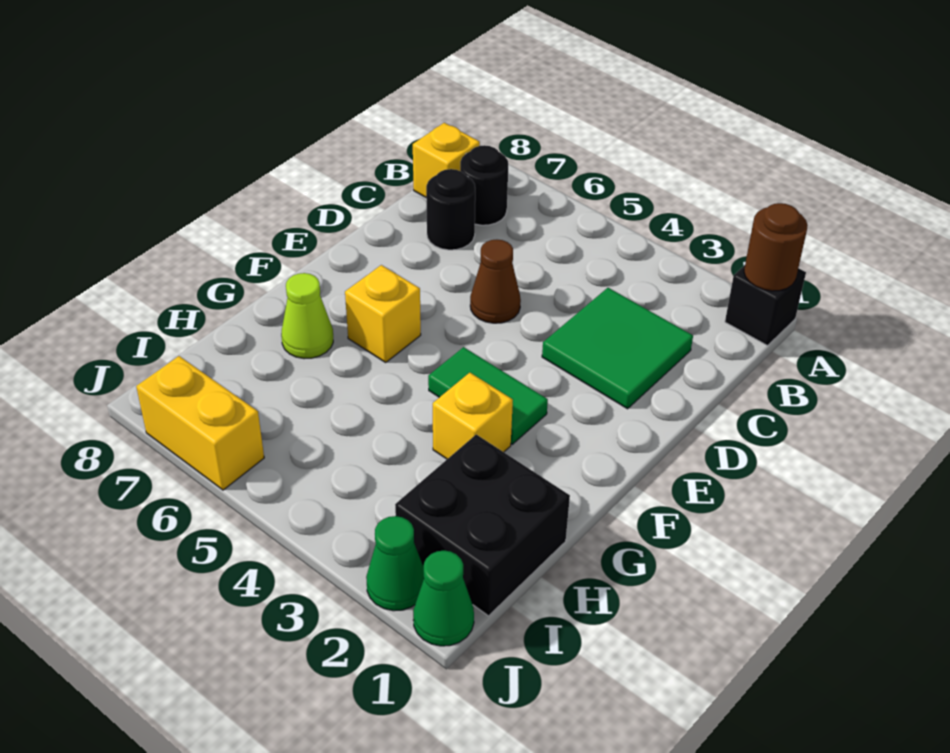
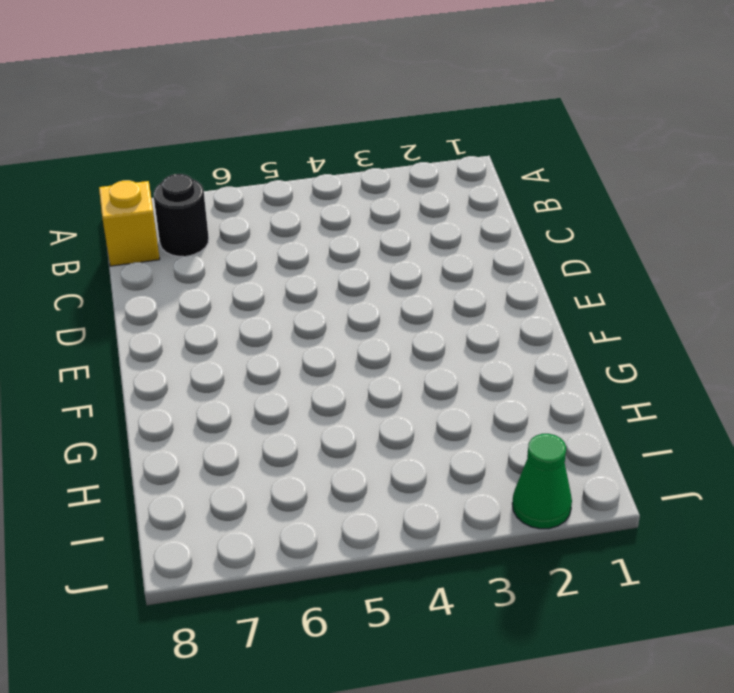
none -> black 1x1 brick [725,265,806,346]
none -> green 2x2 tile [542,288,693,409]
none -> black 1x1 round brick [426,169,475,250]

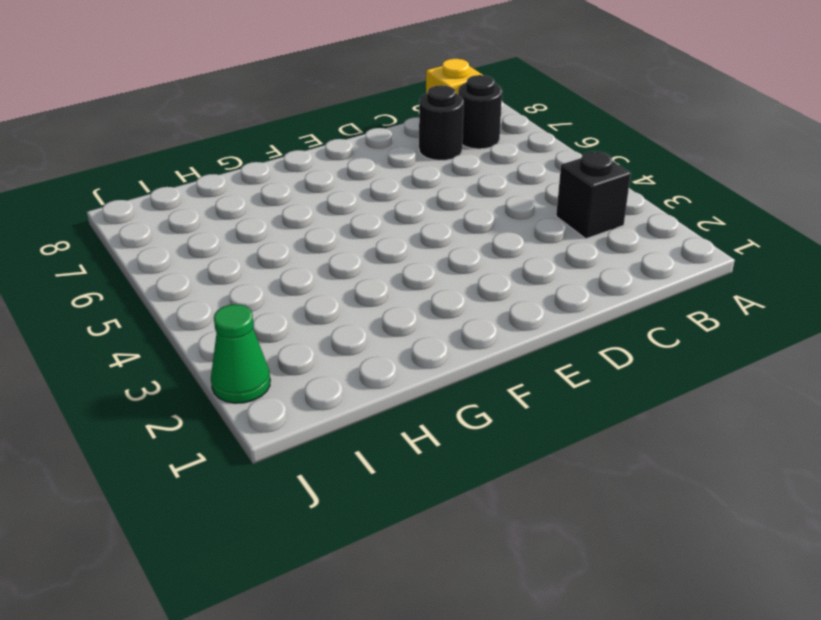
black 1x1 brick [556,151,631,239] -> black 1x1 brick moved to [725,265,806,346]
none -> green 2x2 tile [542,288,693,409]
none -> brown 1x1 cone [470,240,521,323]
none -> green 1x2 tile [428,347,548,444]

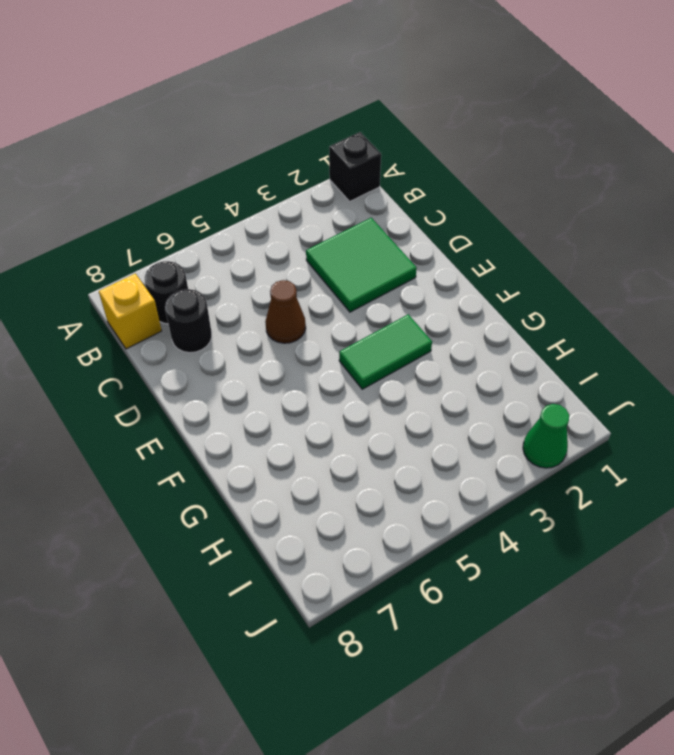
none -> yellow 1x1 brick [345,265,421,362]
none -> yellow 1x1 brick [433,373,513,459]
none -> lime 1x1 cone [281,273,333,359]

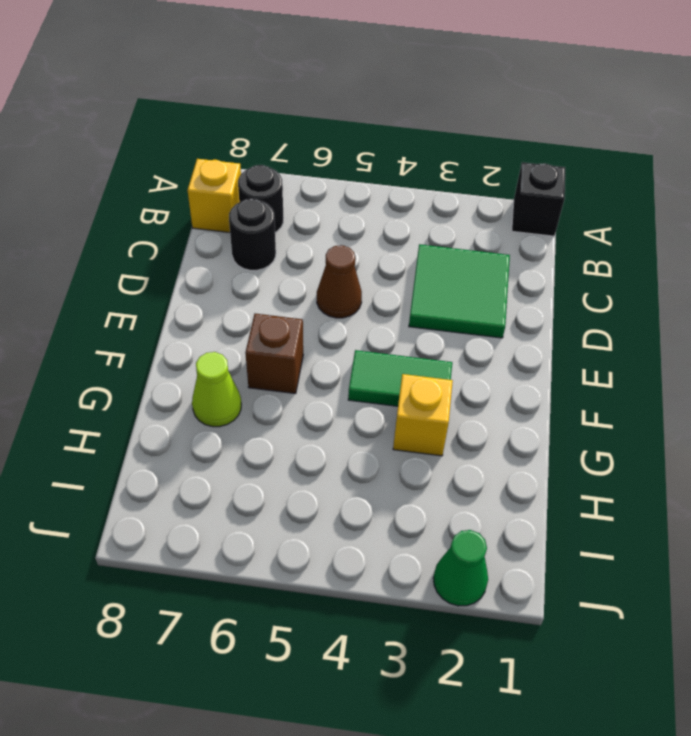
brown 1x1 brick [245,314,303,394] -> yellow 1x1 brick [345,265,421,362]
none -> black 2x2 brick [395,435,570,616]
none -> green 1x1 cone [413,551,474,646]
none -> yellow 1x2 brick [136,356,264,490]

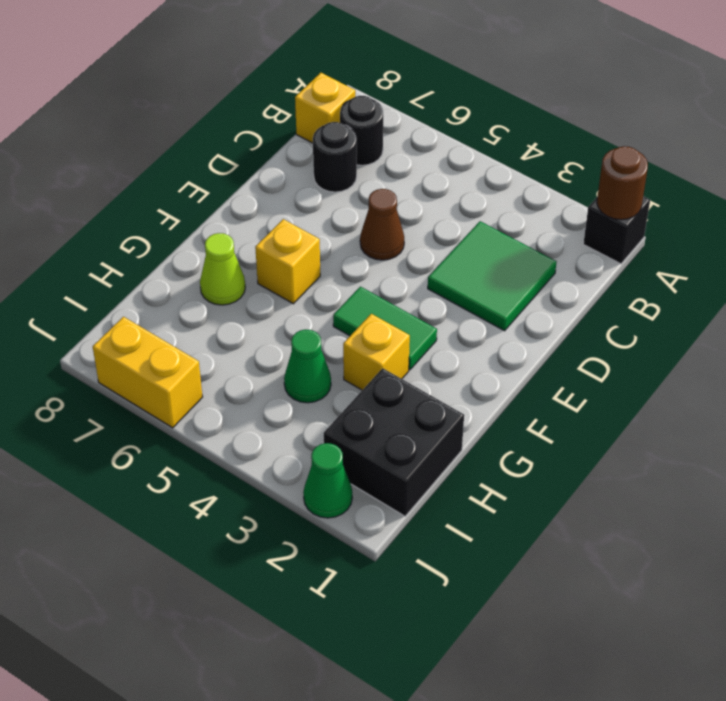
green 1x1 cone [284,330,331,403] -> green 1x1 cone moved to [413,551,474,646]

